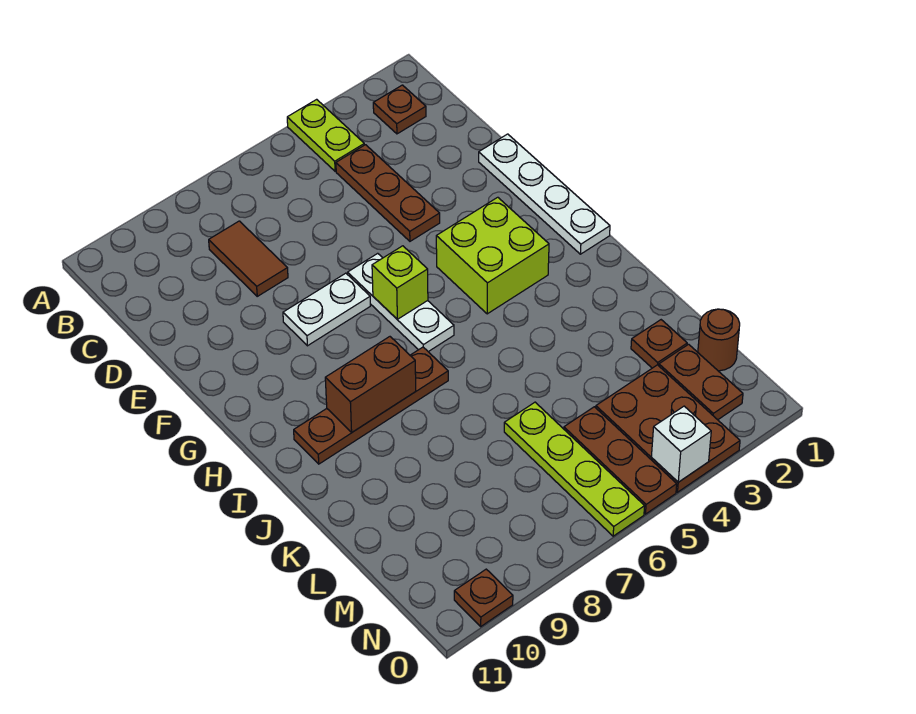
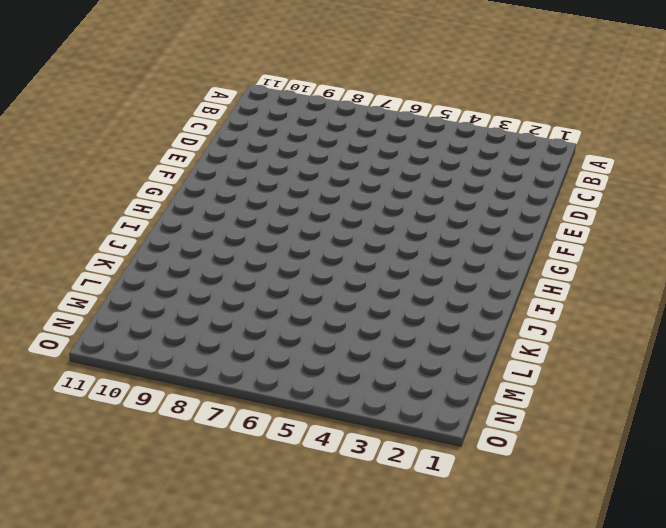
none -> lime 1x2 plate [287,99,364,171]
none -> brown 1x1 plate [373,85,426,134]
none -> brown 1x3 plate [336,145,440,241]

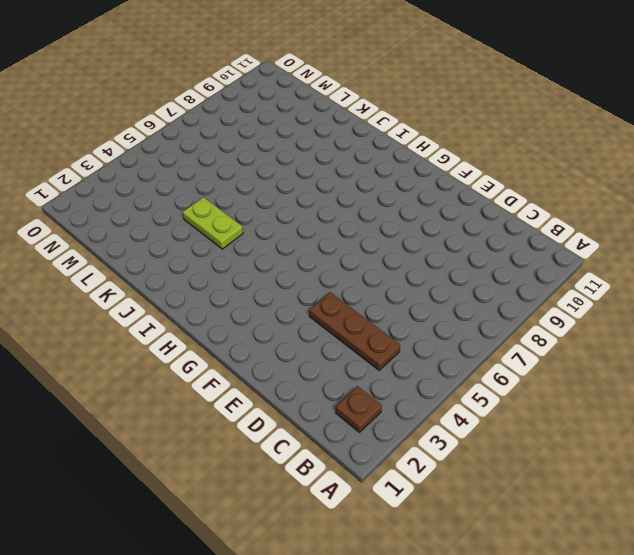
lime 1x2 plate [183,197,243,249] -> lime 1x2 plate moved to [287,99,364,171]
none -> brown 1x2 tile [209,221,288,296]
none -> white 1x4 plate [479,134,610,254]
none -> white 1x3 plate [348,253,454,352]

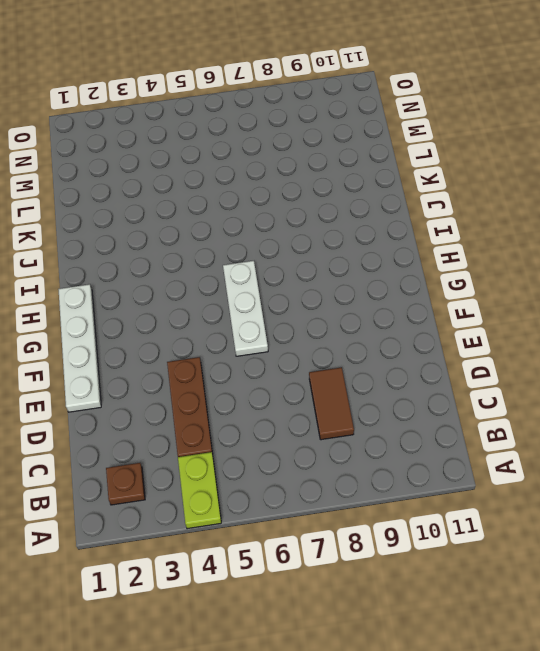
none -> white 1x2 plate [283,273,370,346]
none -> lime 2x2 brick [436,197,549,314]
none -> brown 1x4 plate [294,347,448,464]

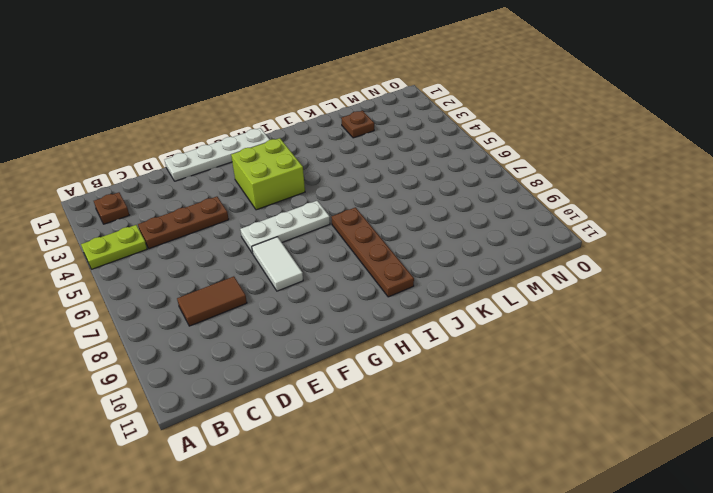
white 1x2 tile [252,237,303,291] -> white 1x2 plate [283,273,370,346]
none -> lime 1x4 plate [504,402,645,536]
none -> brown 1x1 round brick [698,309,740,371]
none -> brown 1x2 plate [659,344,743,420]

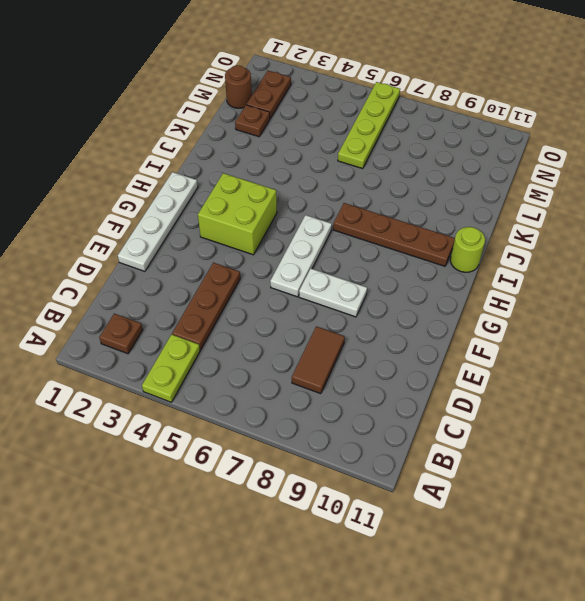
lime 1x1 round brick [450,227,485,272] -> none
none -> brown 2x3 plate [596,365,740,492]
none -> brown 1x3 plate [564,407,677,514]
none -> brown 1x1 plate [454,569,513,626]

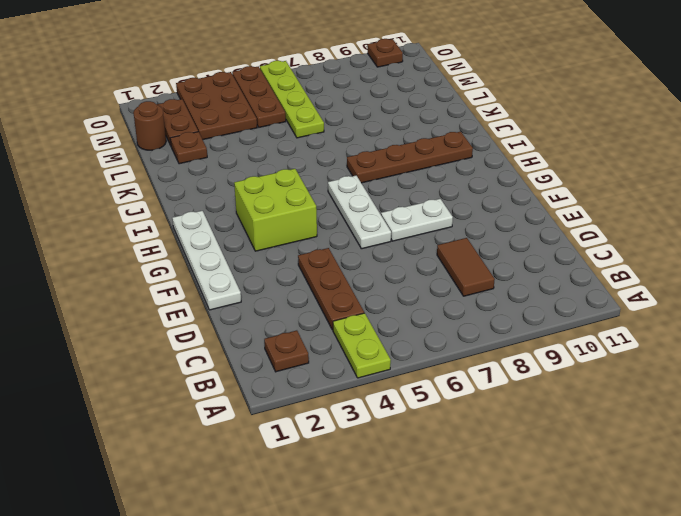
none -> lime 1x1 brick [372,246,428,319]
none -> brown 1x2 brick [325,337,416,432]
none -> white 1x1 brick [651,406,711,482]

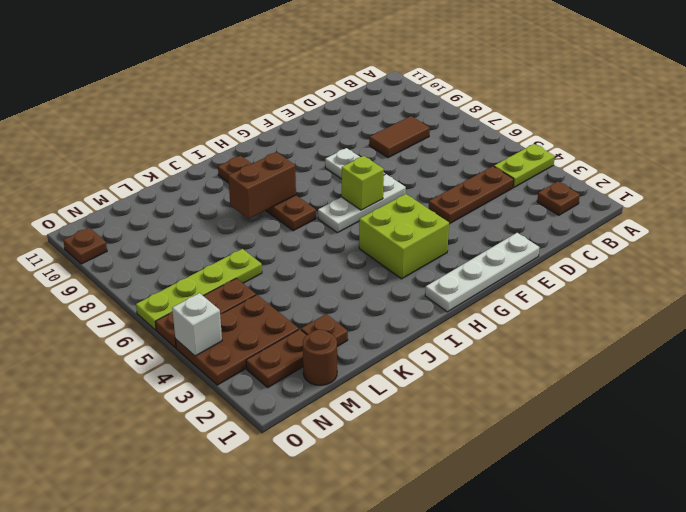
brown 1x2 brick [228,152,296,219] -> brown 1x2 brick turned to [325,337,416,432]

